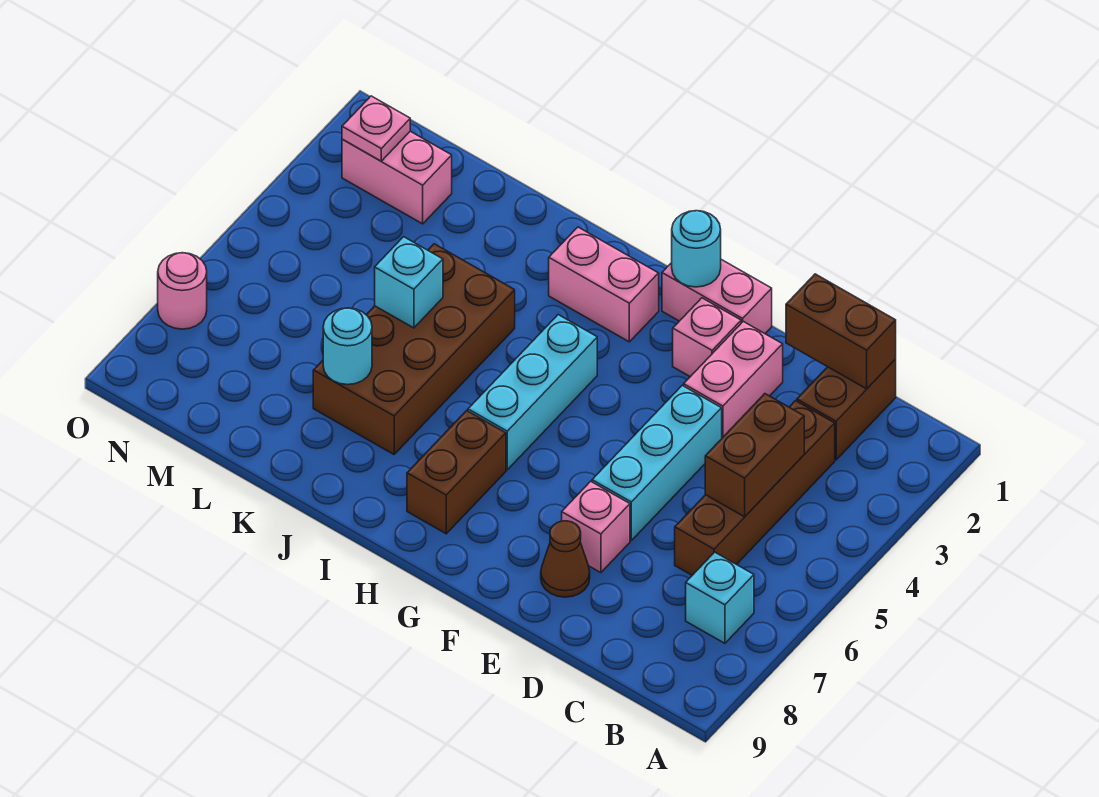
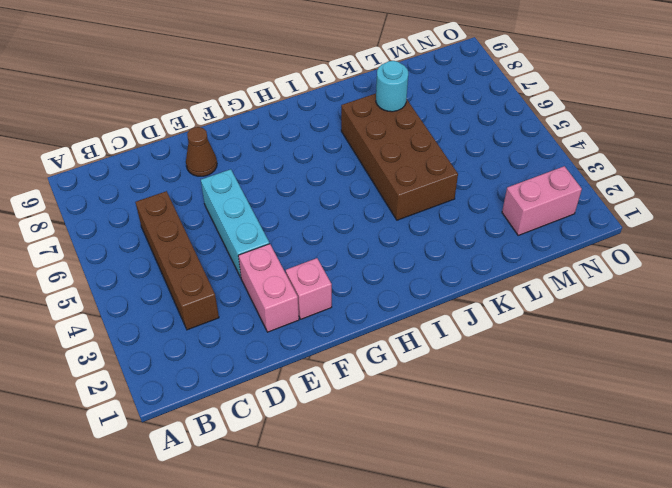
none -> cyan 1x1 brick [686,552,754,643]
none -> brown 1x2 brick [797,359,896,460]
none -> pink 1x1 brick [562,481,630,573]

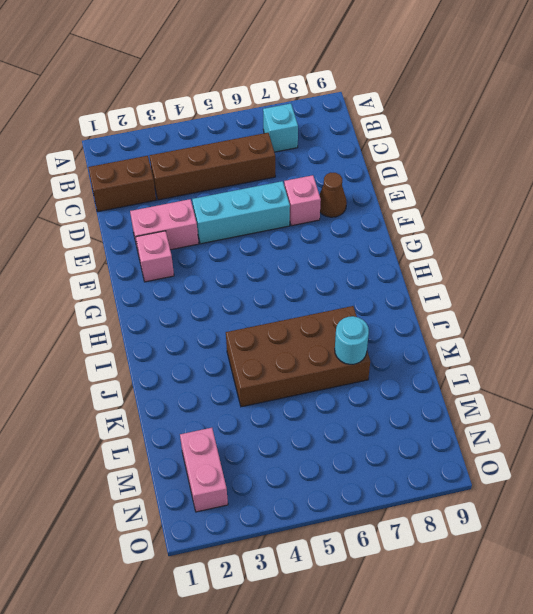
none -> pink 1x2 brick [662,260,772,333]
none -> pink 1x2 brick [549,227,659,342]
none -> cyan 1x3 brick [468,315,597,470]

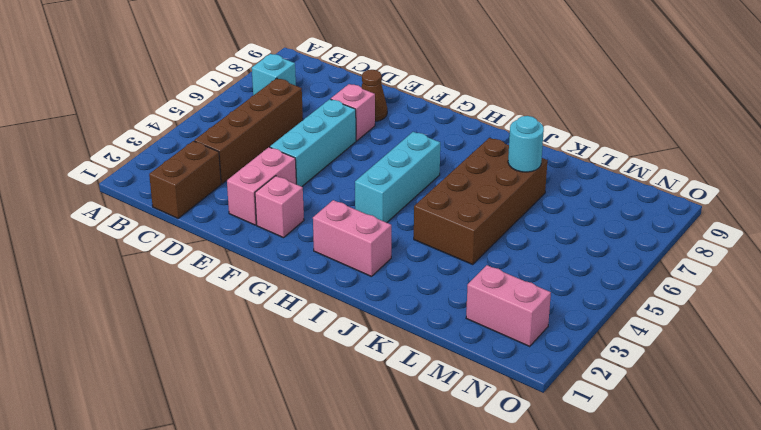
none -> pink 1x2 brick [662,260,772,333]
none -> brown 1x2 brick [407,411,506,534]
none -> pink 1x1 round brick [158,253,207,329]

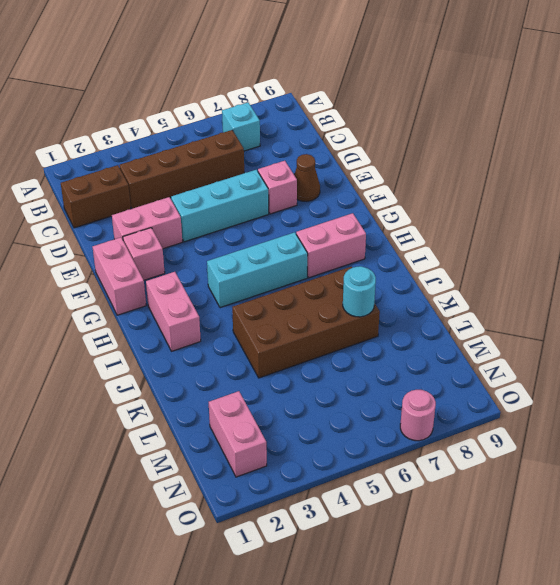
pink 1x2 brick [296,213,366,278] -> brown 1x2 brick [407,411,506,534]
none -> brown 1x2 brick [786,274,896,389]
none -> brown 1x2 brick [705,394,804,517]
none -> cyan 1x1 round brick [672,211,721,287]

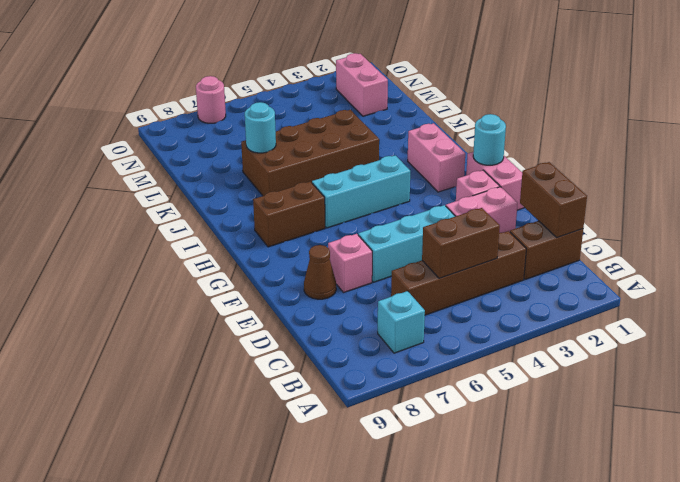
none -> cyan 1x1 brick [375,237,443,328]
none -> pink 1x1 plate [342,96,410,161]

